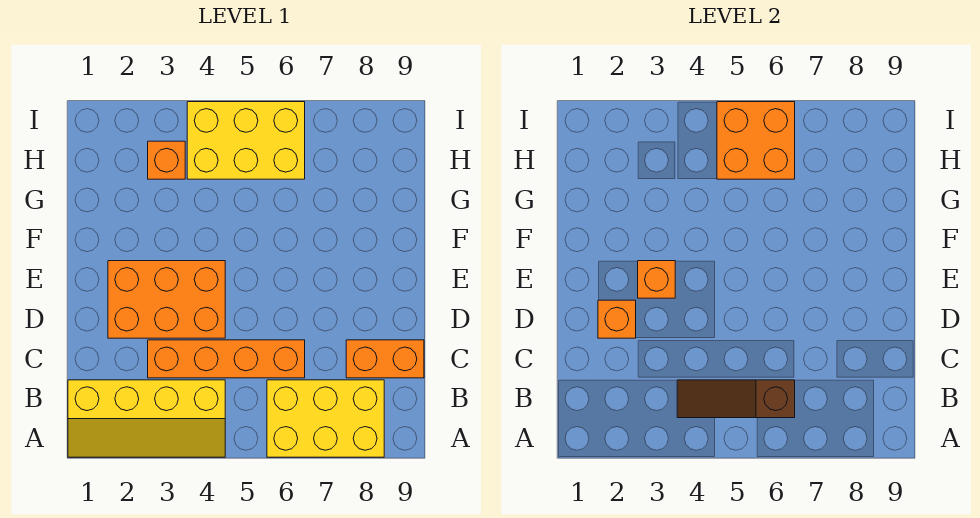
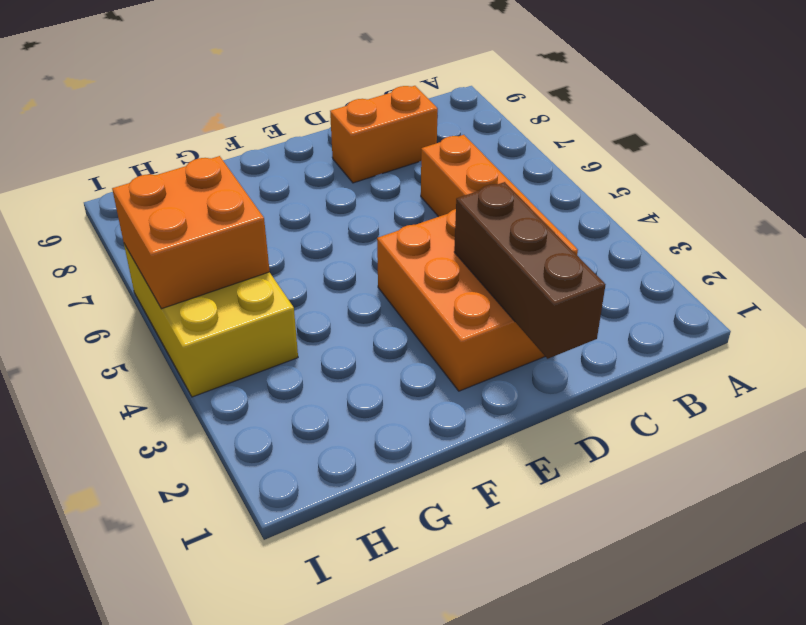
orange 1x2 brick [330,86,438,183] -> orange 1x2 brick turned to [346,340,424,378]
brown 1x3 brick [454,182,606,359] -> orange 1x1 brick [598,300,636,338]
none -> yellow 2x4 slope [68,380,225,457]
none -> yellow 2x3 brick [267,380,384,457]

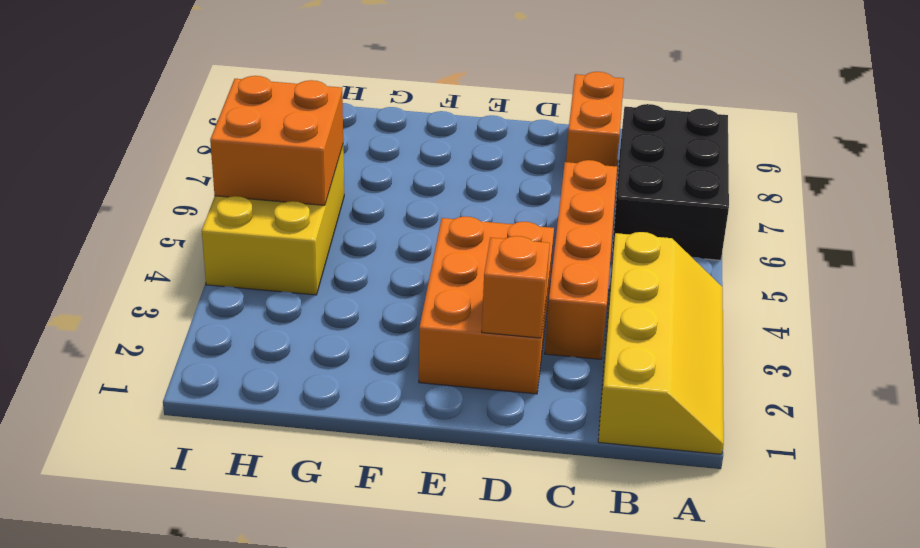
black 2x3 brick [612,104,729,260] -> yellow 2x3 brick [267,380,384,457]
none -> orange 1x1 brick [148,141,185,179]
none -> brown 1x3 slope [677,380,795,418]

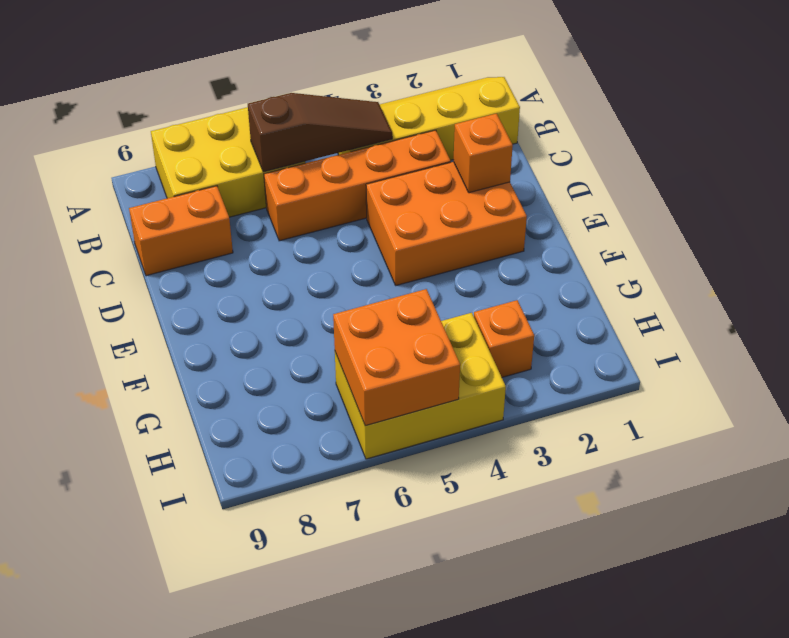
none -> orange 1x1 brick [638,261,675,298]

